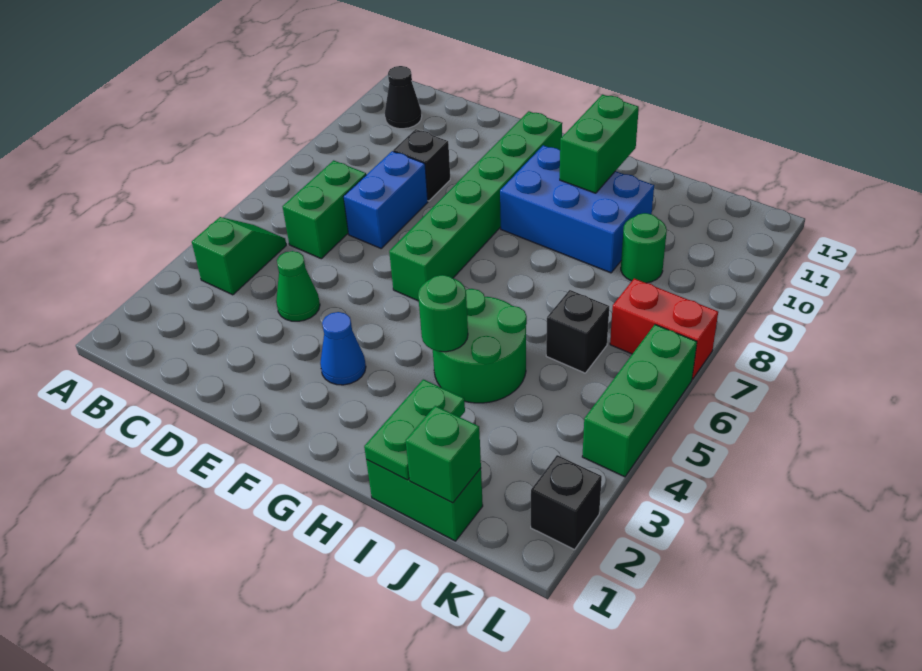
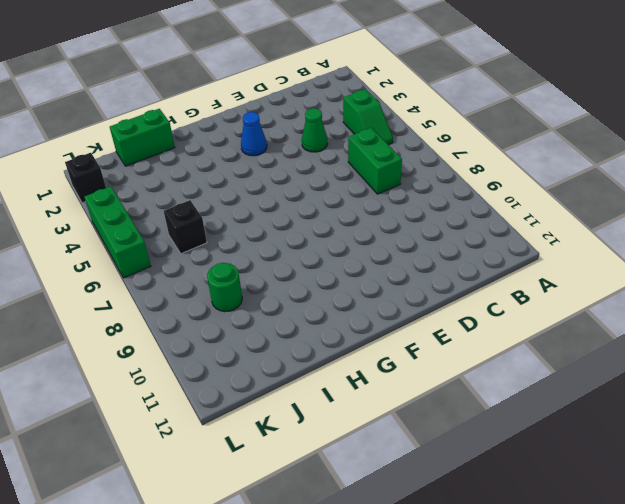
none -> black 1x1 cone [385,66,422,129]
none -> blue 1x2 brick [344,151,428,248]
none -> black 1x1 brick [393,129,450,201]

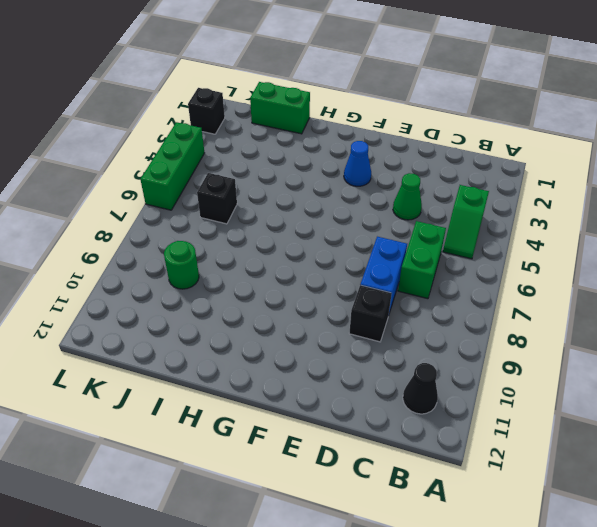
none -> green 1x6 brick [389,111,562,301]
none -> blue 2x3 brick [500,145,654,273]
none -> green 2x2 round brick [433,289,527,403]

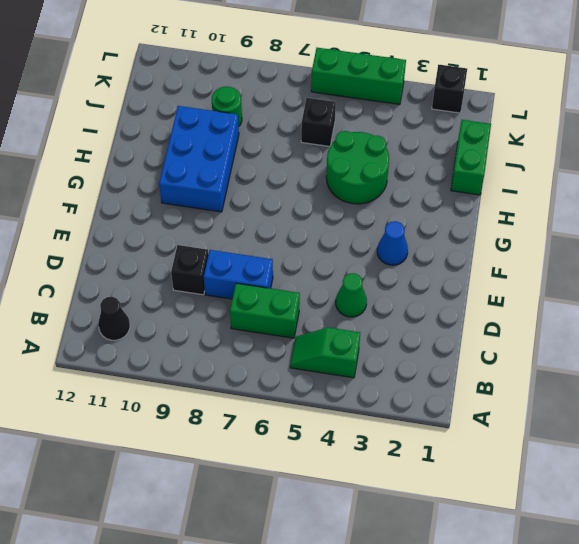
none -> green 1x6 brick [389,111,562,301]
none -> red 1x2 brick [610,279,718,379]
none -> green 1x1 round brick [418,275,468,352]

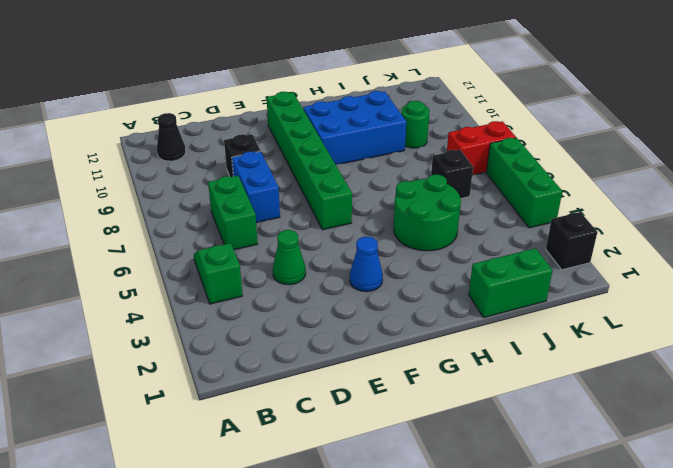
none -> green 1x1 round brick [418,275,468,352]
none -> green 1x2 brick [560,95,639,193]
none -> green 1x2 plate [364,379,465,480]

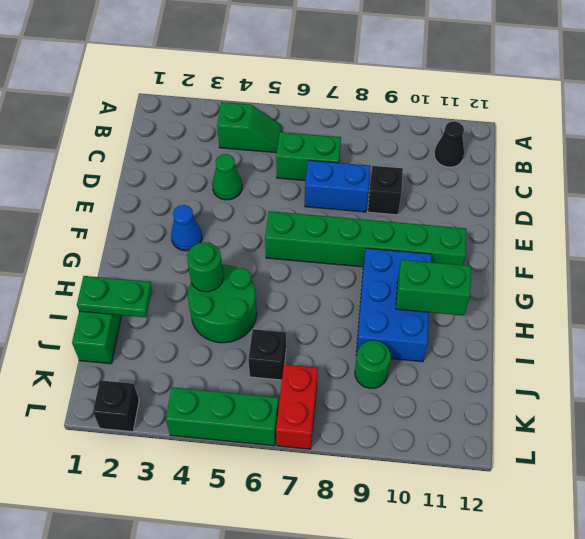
none -> green 1x1 brick [406,406,481,503]

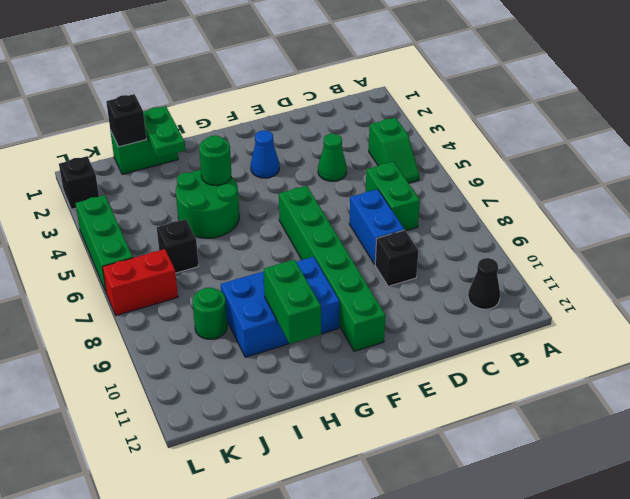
black 1x1 brick [106,94,146,147] -> green 1x1 brick [406,406,481,503]

